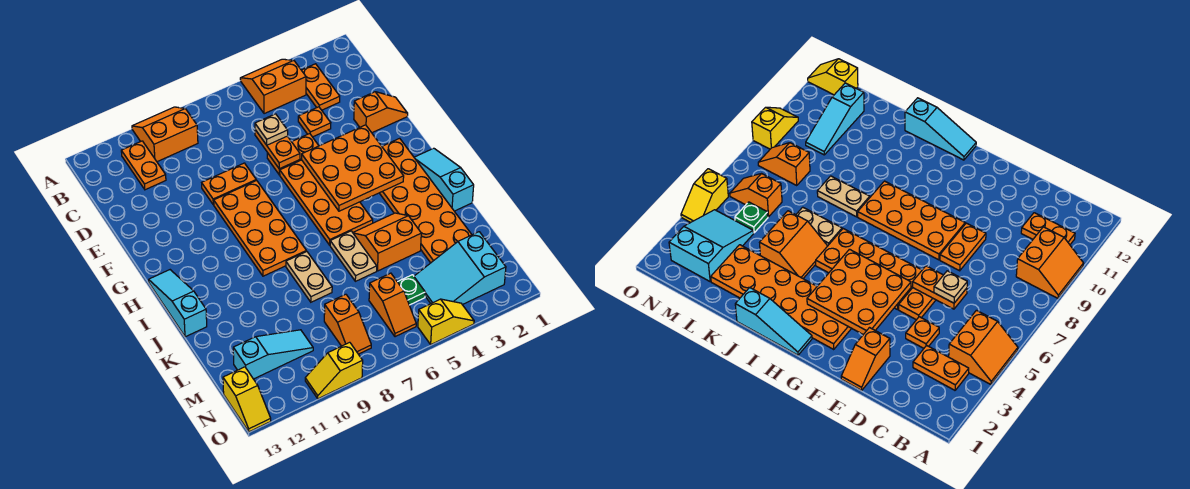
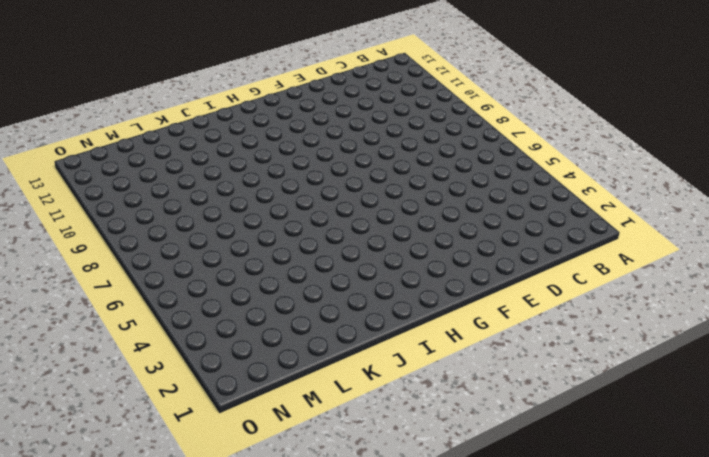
none -> orange 2x2 slope [240,59,306,114]
none -> orange 2x2 slope [132,107,198,162]
none -> orange 1x2 plate [302,64,340,110]

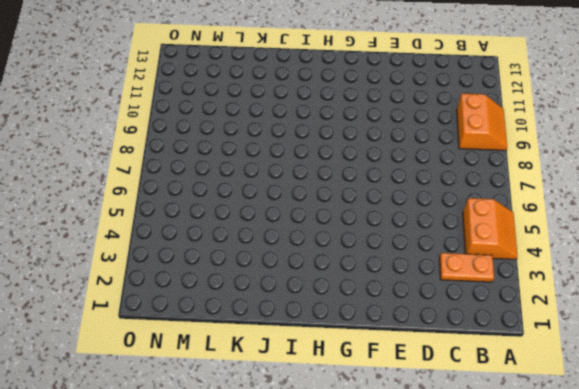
none -> orange 1x2 plate [121,141,166,190]
none -> orange 1x1 plate [298,107,331,137]
none -> orange 1x2 slope [354,92,408,133]

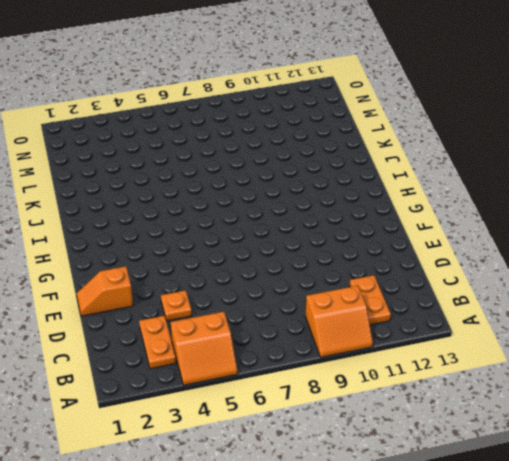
none -> orange 1x2 plate [267,134,319,175]
none -> orange 1x2 plate [202,163,256,205]
none -> orange 2x4 plate [280,160,373,245]

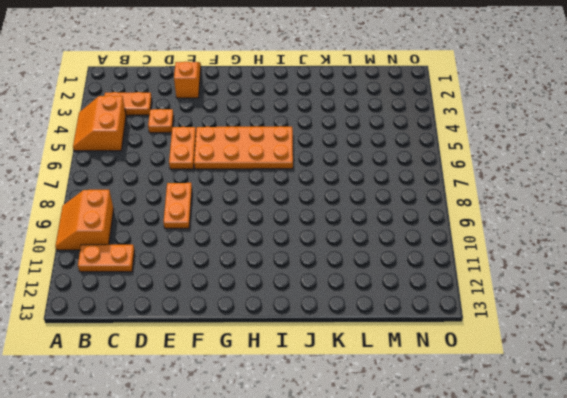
none -> orange 2x4 plate [214,180,306,276]
none -> orange 2x6 plate [380,138,472,263]
none -> cyan 1x3 slope [414,148,474,211]

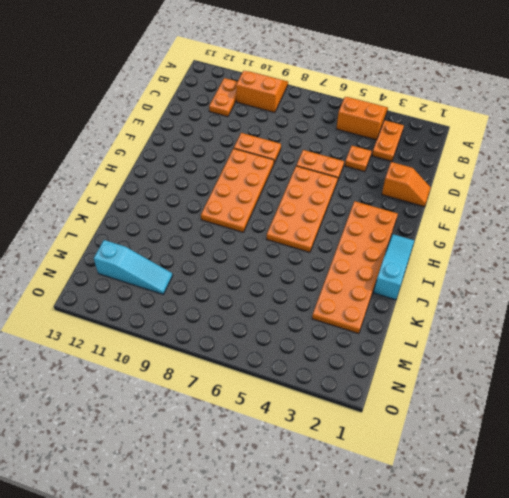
none -> cyan 1x3 slope [149,270,207,337]
none -> orange 2x2 slope [353,213,421,271]
none -> tan 1x2 plate [330,231,377,281]

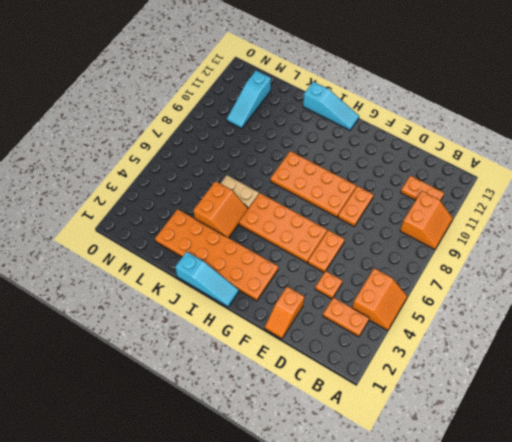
none -> tan 1x2 plate [286,251,332,302]
none -> cyan 2x3 slope [414,232,506,305]
none -> green 1x1 plate [398,275,425,305]

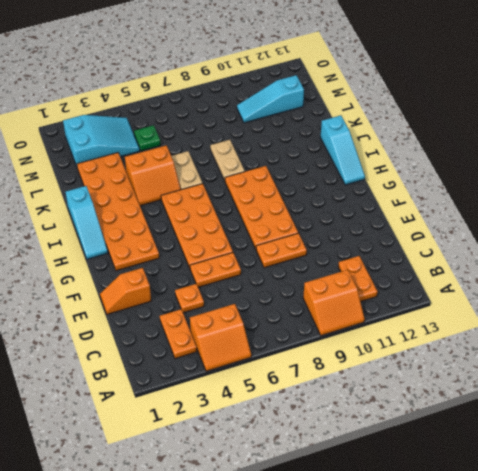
none -> orange 1x2 slope [369,273,416,337]
none -> orange 1x2 slope [324,294,371,354]
none -> yellow 1x2 slope [223,367,271,432]

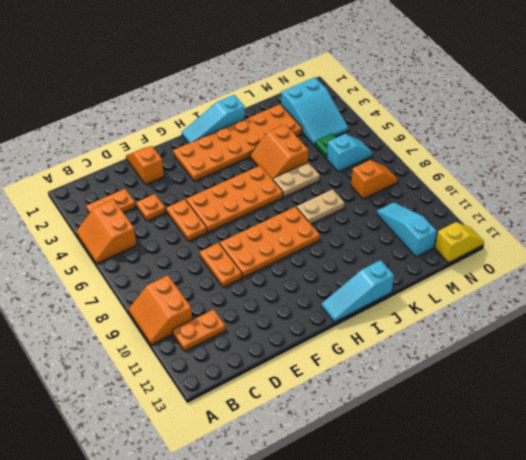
cyan 1x2 slope [327,134,373,172] -> orange 1x2 slope [369,273,416,337]
none -> yellow 1x2 slope [418,299,474,344]
none -> yellow 1x2 slope [305,342,363,399]
none -> orange 1x2 plate [255,130,300,169]

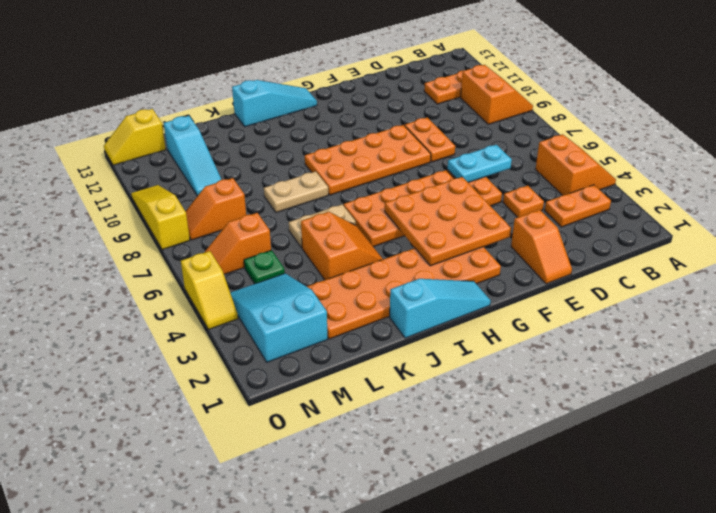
cyan 1x2 plate [448,145,512,182] -> orange 1x2 plate [255,130,300,169]
yellow 1x3 slope [131,185,190,250] -> yellow 1x2 slope [305,342,363,399]
none -> tan 1x1 plate [255,114,288,145]

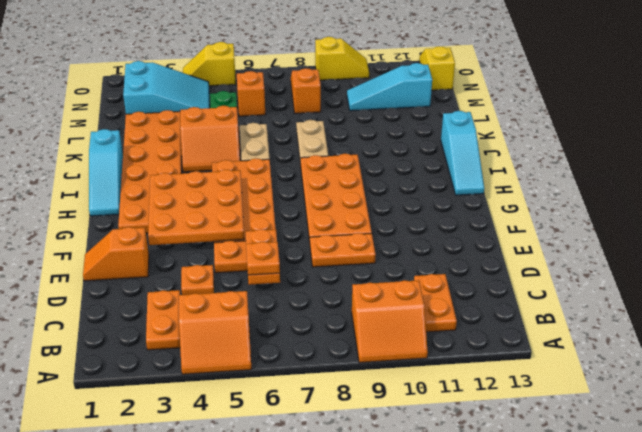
orange 1x1 plate [246,242,280,275] -> tan 1x1 plate [255,114,288,145]

